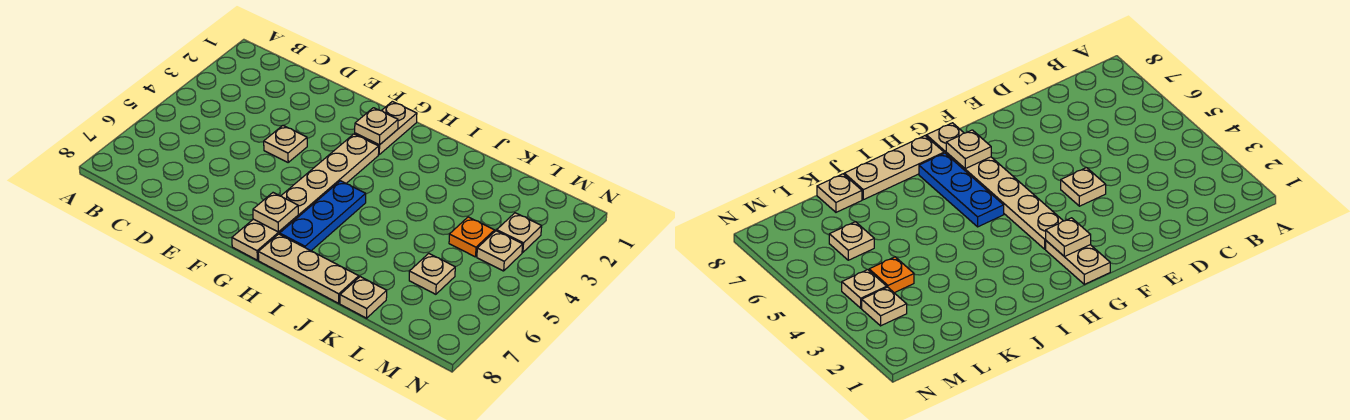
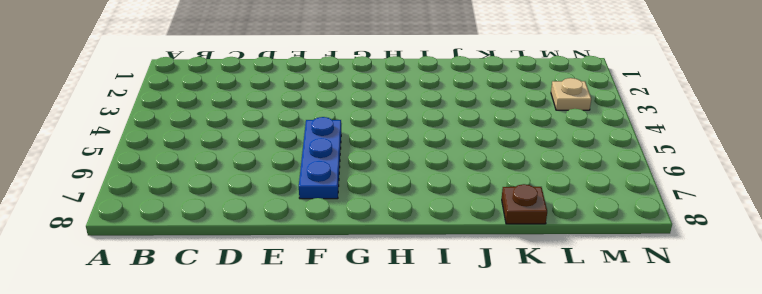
blue 1x3 plate [299,117,341,199] -> blue 1x3 plate moved to [280,181,366,251]
brown 1x1 plate [502,184,547,224] -> tan 1x1 plate [340,277,387,318]
none -> tan 1x1 plate [264,125,307,162]
none -> tan 1x2 plate [355,101,417,154]
none -> tan 1x6 plate [232,134,379,260]

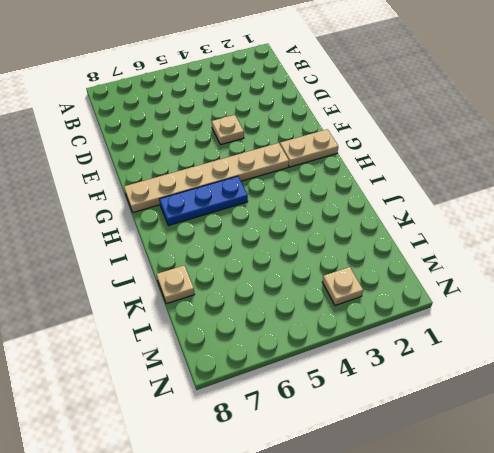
none -> tan 1x3 plate [258,234,359,303]
none -> orange 1x1 plate [449,217,494,257]
none -> tan 1x1 plate [409,253,455,294]

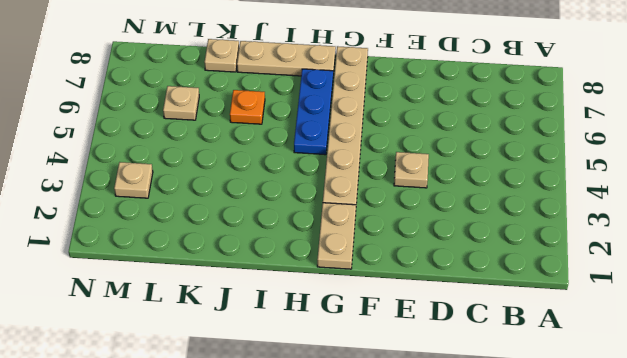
orange 1x1 plate [230,90,265,124] -> orange 1x1 plate moved to [449,217,494,257]
none -> tan 1x1 plate [477,231,523,271]
none -> tan 1x1 plate [355,108,398,145]
none -> tan 1x1 plate [253,193,298,232]

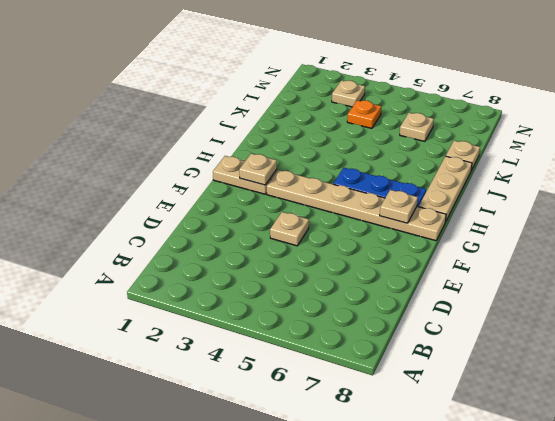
none -> tan 1x1 plate [477,231,523,271]

